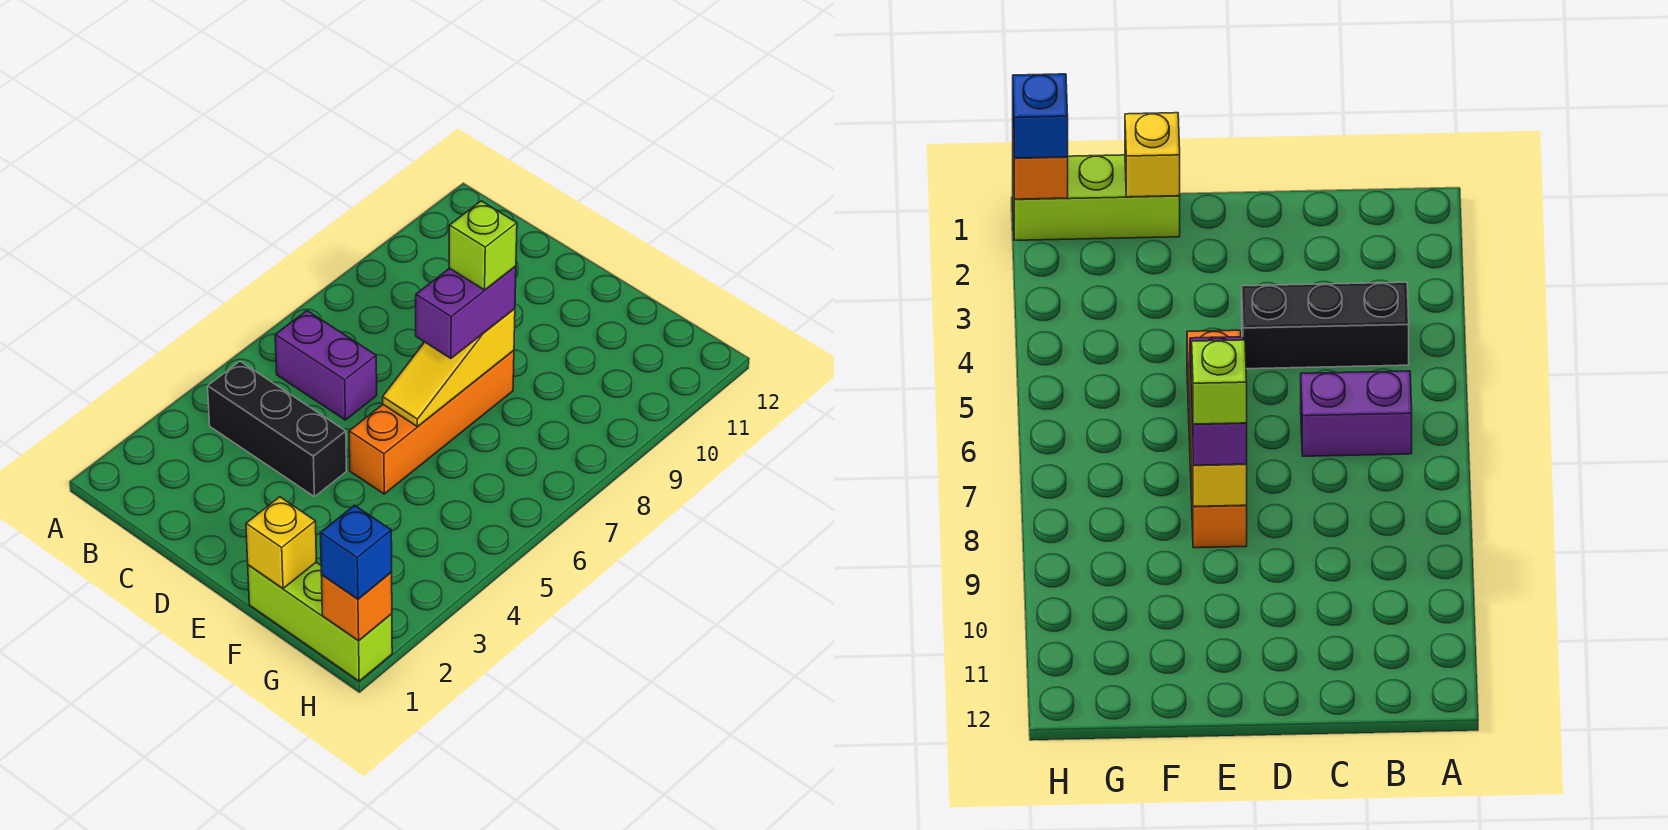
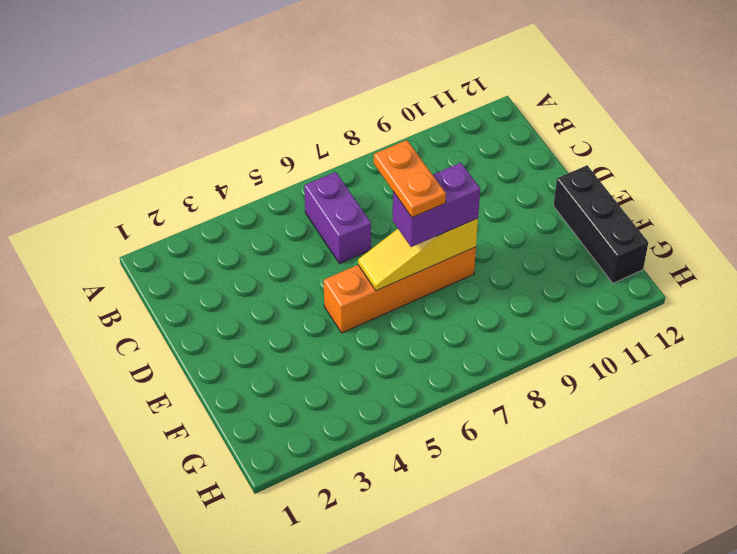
orange 1x2 plate [374,140,446,217] -> none
black 1x3 brick [554,165,648,283] -> black 1x3 brick moved to [208,362,346,497]
none -> lime 1x3 brick [248,562,392,681]
none -> yellow 1x1 brick [246,497,316,589]

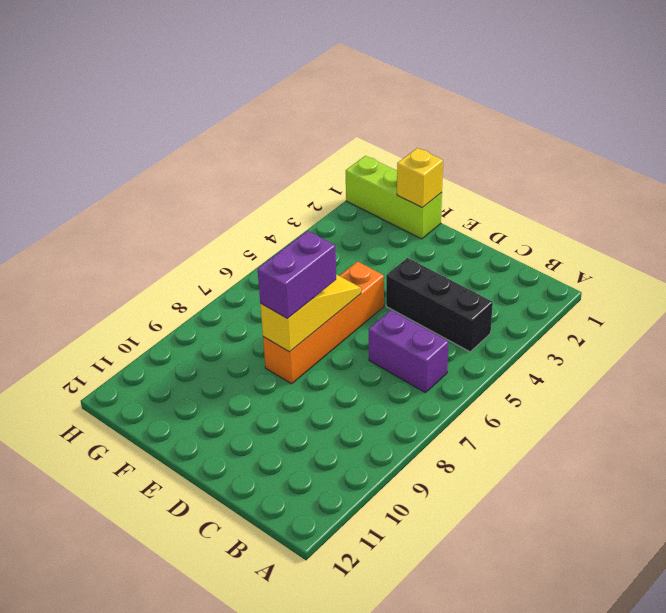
none -> orange 1x1 brick [321,573,392,641]
none -> blue 1x1 brick [320,505,392,599]

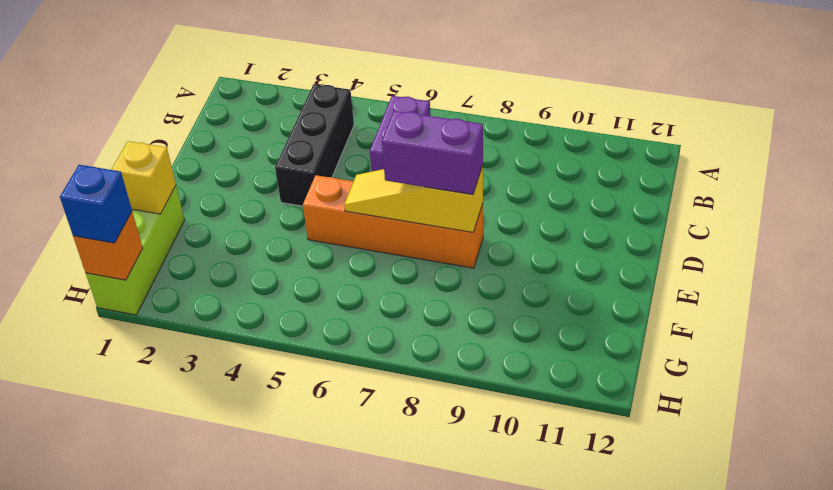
none -> lime 1x1 brick [449,201,517,290]

